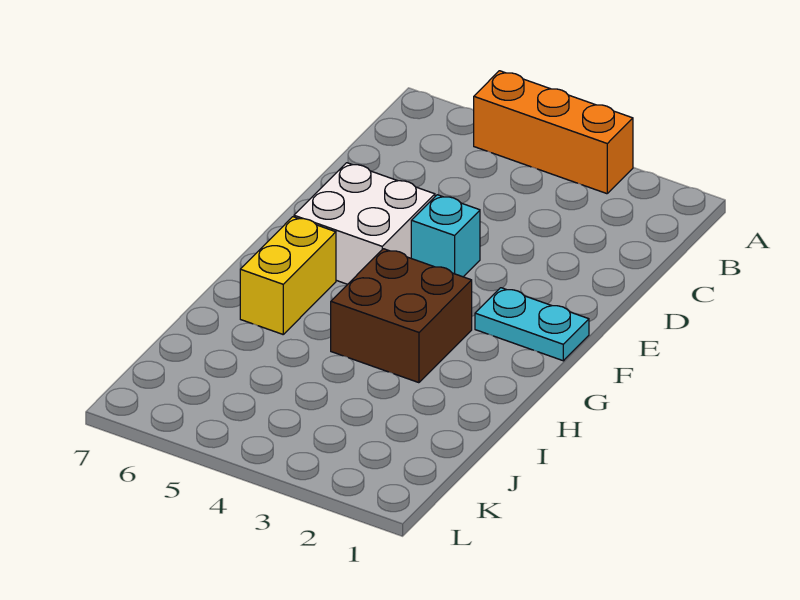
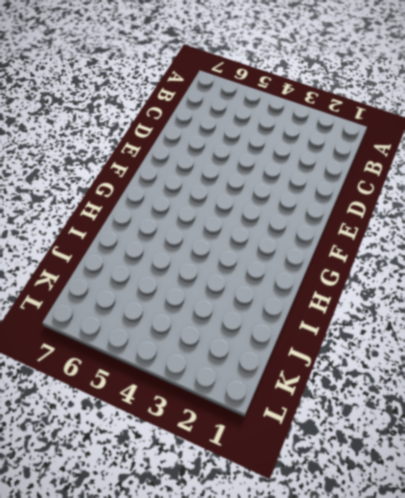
none -> orange 1x3 brick [474,71,633,194]
none -> cyan 1x1 brick [411,195,480,277]

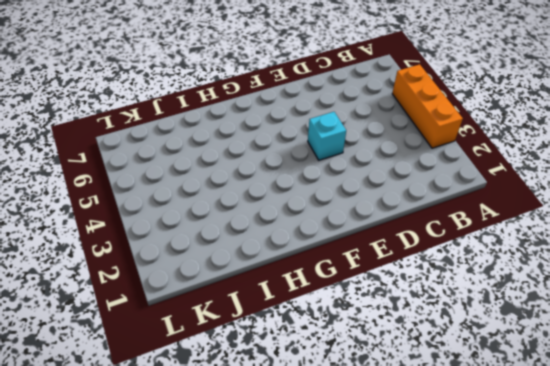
none -> white 2x2 brick [294,163,435,284]
none -> cyan 1x2 plate [475,288,589,361]

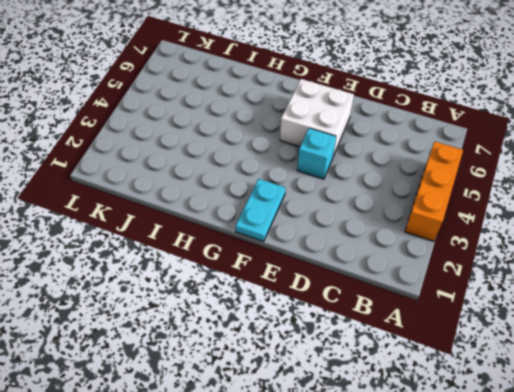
none -> brown 2x2 brick [331,249,472,383]
none -> yellow 1x2 brick [240,217,336,334]

